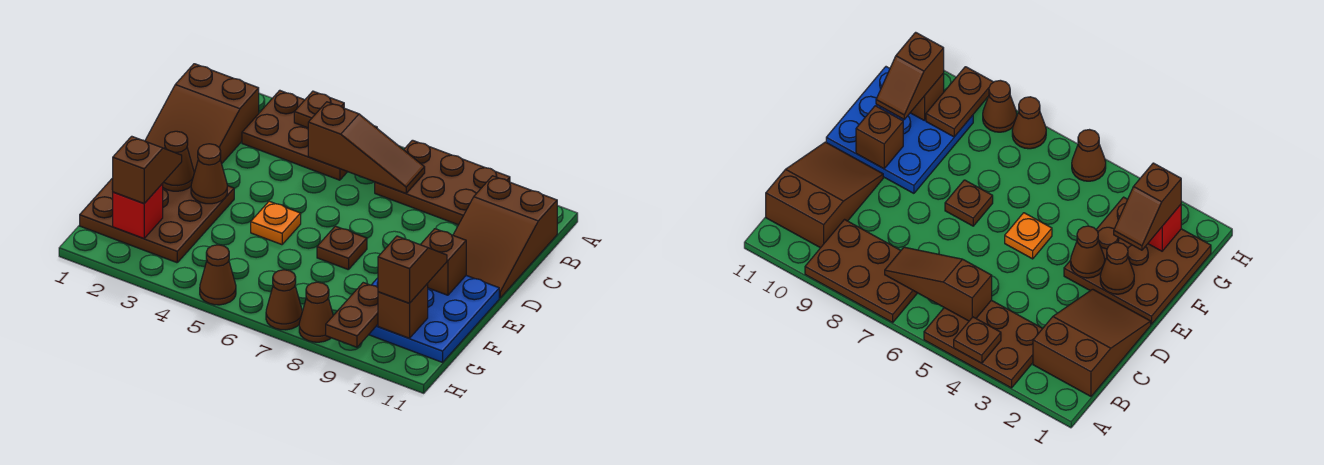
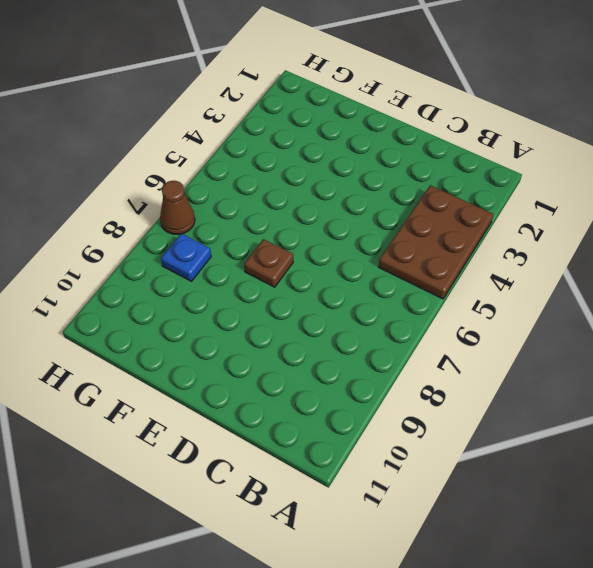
blue 1x1 plate [161,234,211,281] -> none
none -> brown 2x3 plate [375,140,510,225]
none -> brown 2x3 slope [145,64,259,172]
none -> brown 2x3 slope [453,176,557,298]

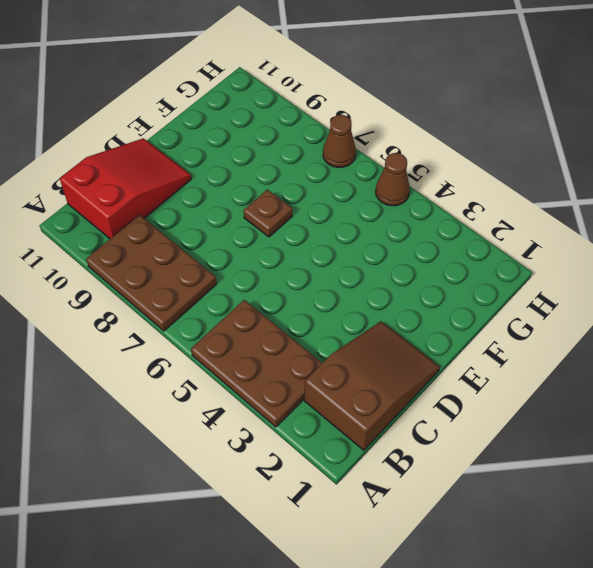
red 2x3 slope [60,138,191,239] -> brown 2x3 slope [453,176,557,298]
none -> brown 3x3 plate [80,178,234,263]
none -> orange 1x1 plate [251,201,301,245]
none -> blue 3x3 plate [369,275,499,362]

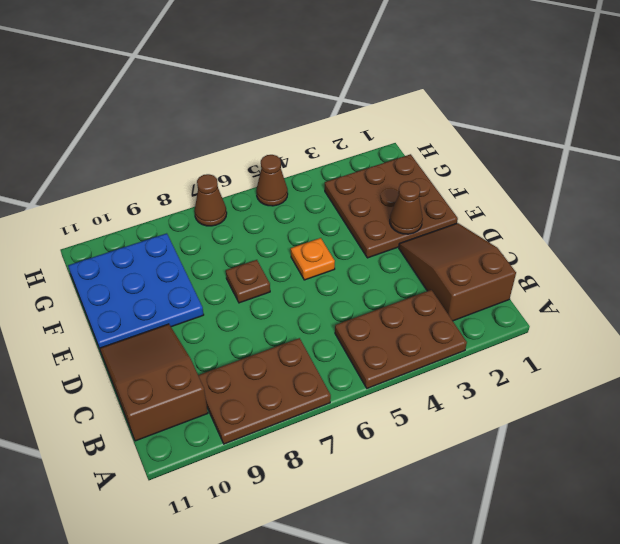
none -> brown 1x1 cone [299,282,333,342]
none -> brown 1x1 plate [294,91,344,128]
none -> brown 1x3 slope [308,102,425,193]

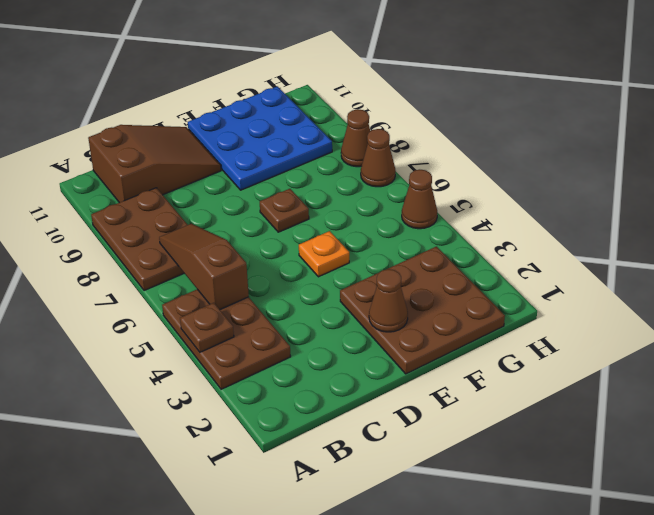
none -> brown 2x3 slope [145,64,259,172]
none -> brown 1x1 cone [191,144,227,204]
none -> brown 1x1 brick [420,229,466,295]

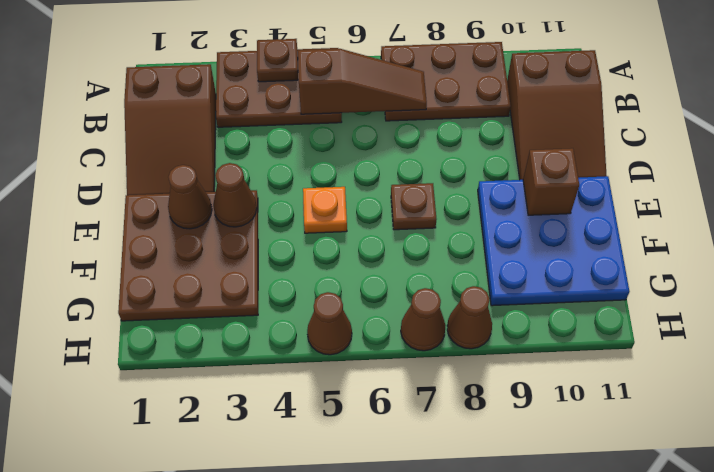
none -> red 1x1 brick [113,184,163,239]
none -> brown 1x2 plate [326,283,378,347]
none -> brown 1x1 brick [378,284,428,338]

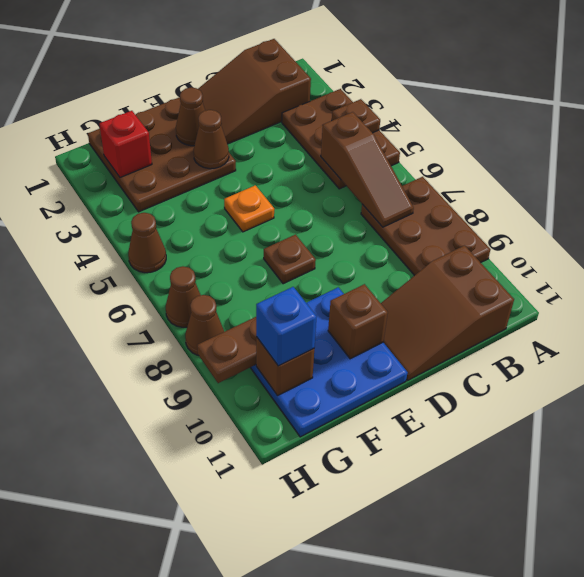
blue 1x1 brick [256,287,317,366] -> brown 1x2 slope [378,236,447,303]
none -> brown 1x2 slope [112,136,182,204]

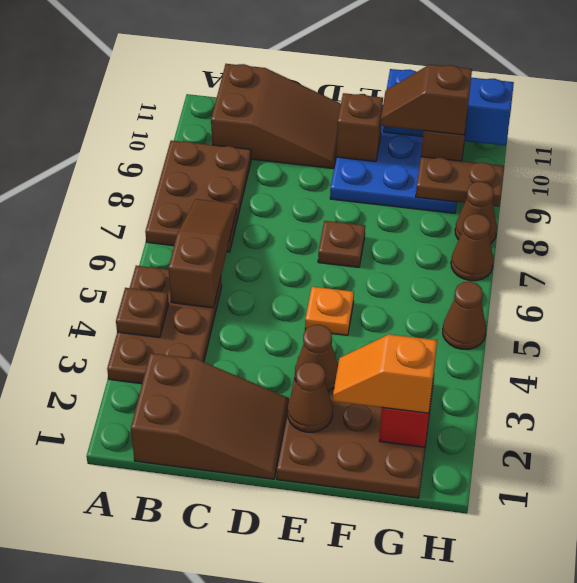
orange 1x2 slope [333,334,437,413] -> brown 1x2 slope [112,136,182,204]
blue 1x3 brick [383,69,514,146] -> none

